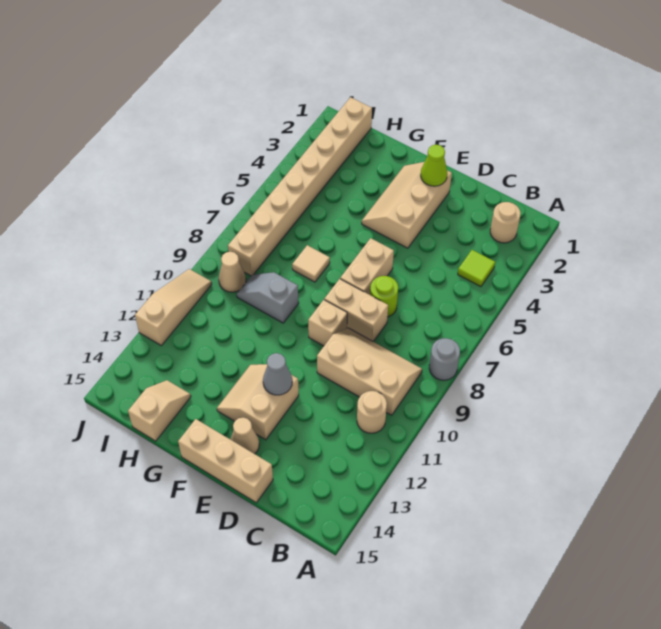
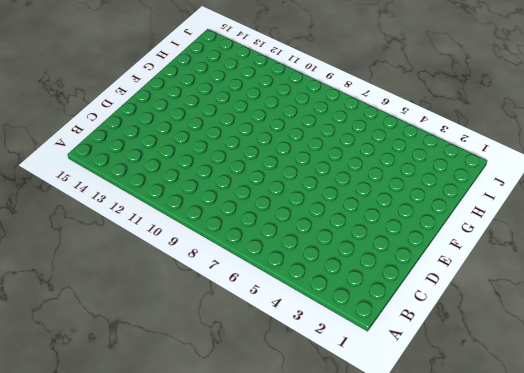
none -> grey 1x1 round brick [429,338,460,380]
none -> tan 1x1 round brick [490,202,521,243]
none -> lime 1x1 tile [458,250,495,287]

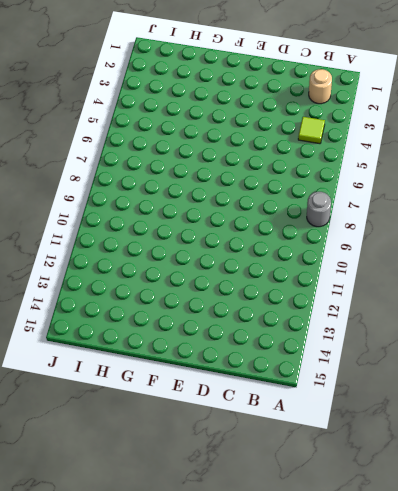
none -> tan 2x3 slope [317,328,422,415]
none -> tan 1x1 round brick [357,391,387,433]
none -> lime 1x1 round brick [370,276,398,317]

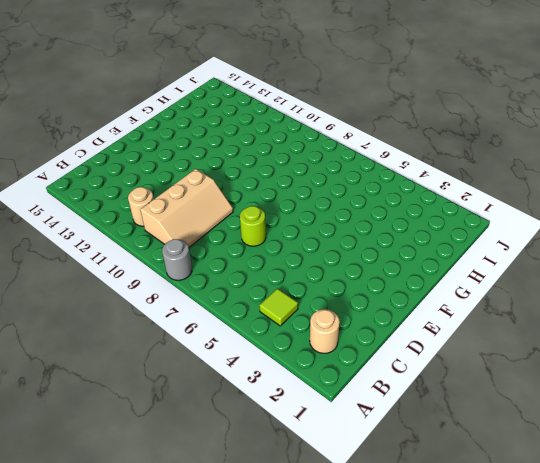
none -> tan 1x2 brick [324,279,388,342]
none -> tan 1x3 brick [178,419,273,503]
none -> tan 2x3 slope [362,162,452,248]

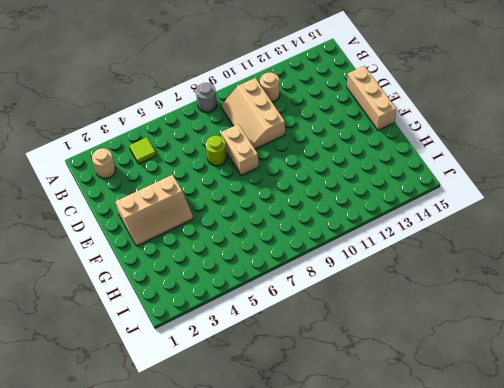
none -> tan 1x2 brick [340,238,394,295]
none -> tan 1x1 brick [308,300,347,346]
none -> tan 2x2 slope [217,364,299,440]

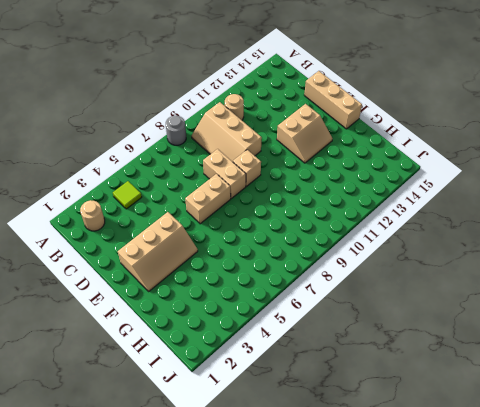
none -> lime 1x1 round brick [370,276,398,317]
none -> tan 1x1 cone [230,418,259,454]
none -> tan 1x1 tile [292,245,330,282]

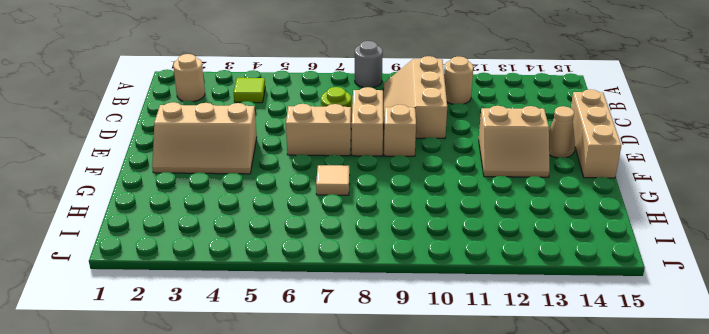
none -> grey 1x2 slope [237,272,299,323]
none -> tan 1x2 slope [128,380,191,441]
none -> tan 1x8 brick [228,97,372,276]

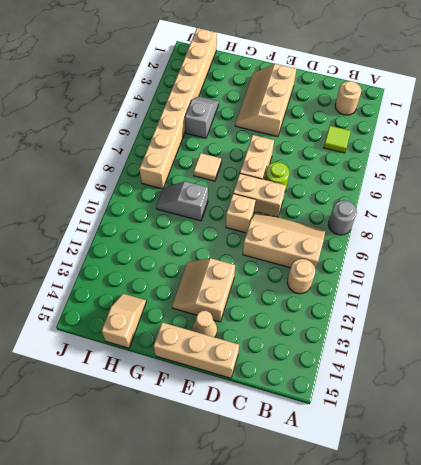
grey 1x2 slope [185,96,219,138] -> none
none -> tan 1x1 cone [219,252,246,292]
none -> tan 1x3 slope [135,269,212,345]
none -> lime 1x1 cone [421,145,447,186]

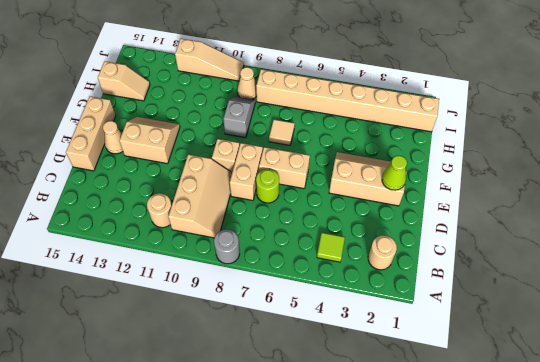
none -> grey 1x1 cone [263,353,292,395]

